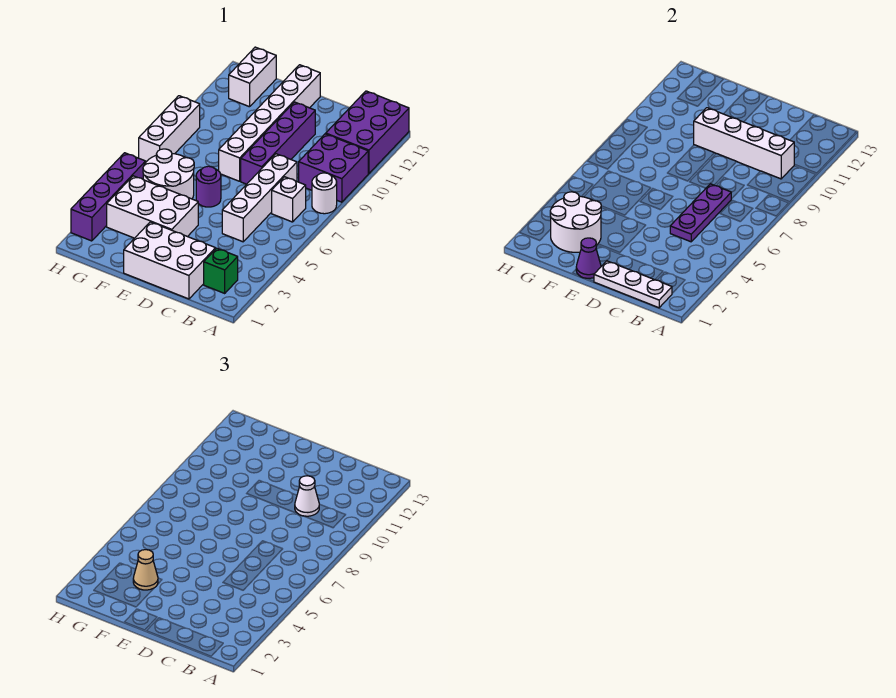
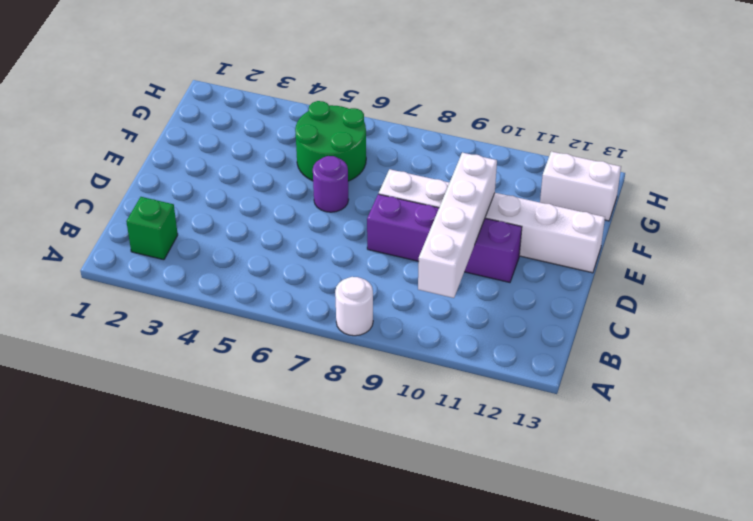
green 2x2 round brick [295,101,366,181] -> white 2x2 round brick [143,149,194,199]
none -> purple 2x2 brick [299,134,368,202]
none -> purple 2x3 brick [326,91,409,174]
none -> white 1x1 brick [272,177,306,222]

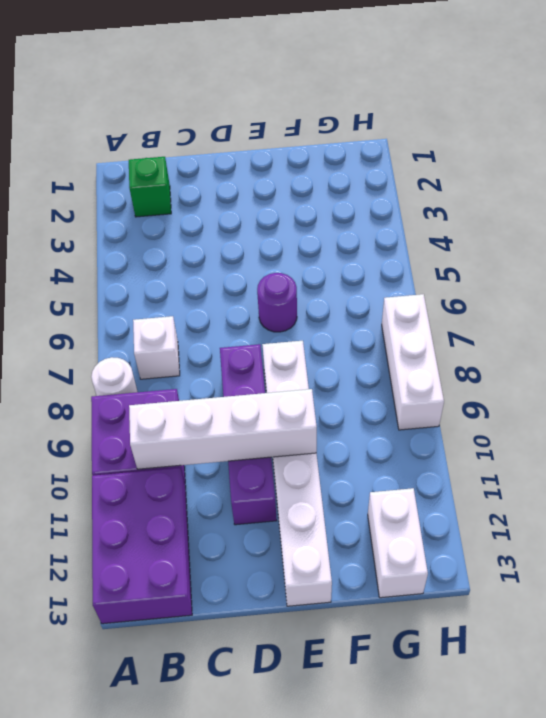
none -> white 2x3 brick [124,222,216,299]
none -> white 1x4 brick [222,154,297,242]
none -> white 2x3 brick [107,176,198,238]

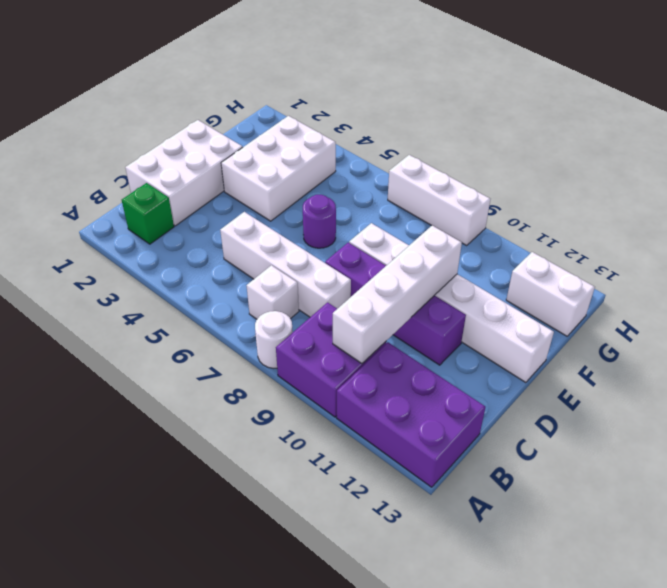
none -> white 2x2 round brick [143,149,194,199]
none -> purple 1x4 brick [71,153,146,241]
none -> white 1x3 plate [594,261,672,308]

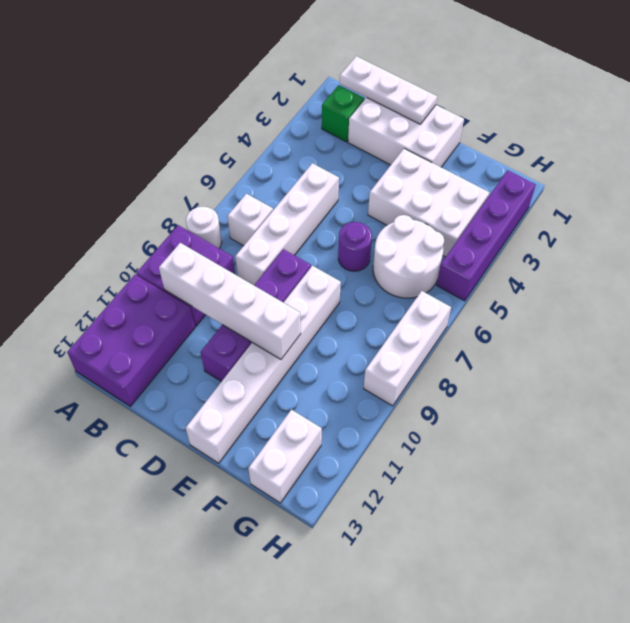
none -> purple 1x3 plate [670,184,731,242]
none -> purple 1x1 cone [576,238,601,278]
none -> white 2x2 round brick [550,192,601,252]

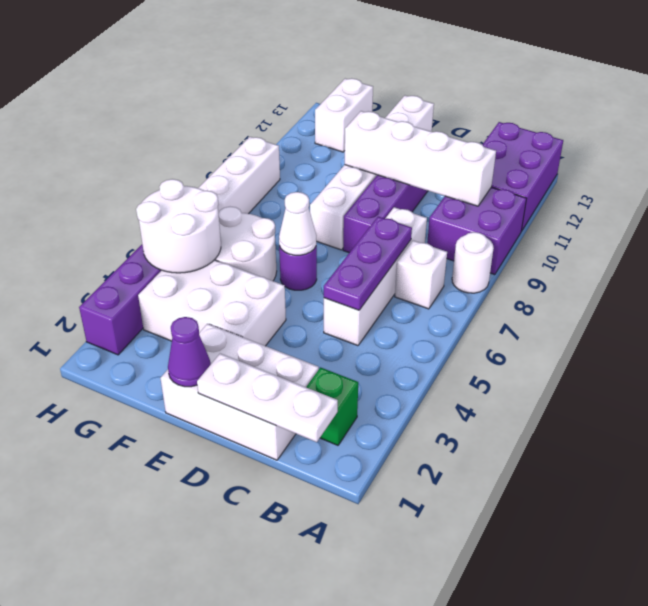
white 1x1 cone [279,192,316,255] -> white 1x1 cone moved to [295,476,319,516]
white 2x2 round brick [136,179,221,273] -> white 2x2 round brick moved to [550,192,601,252]
none -> tan 1x1 cone [133,550,158,590]

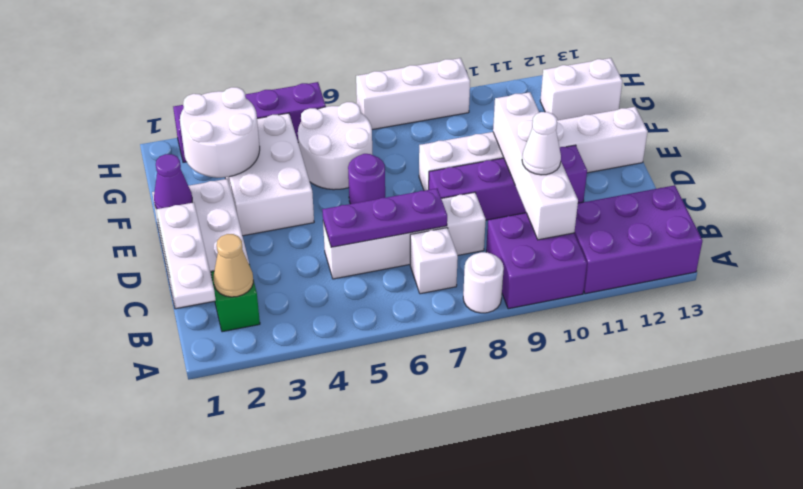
tan 1x1 cone [214,234,253,297] -> tan 1x1 cone moved to [133,550,158,590]

